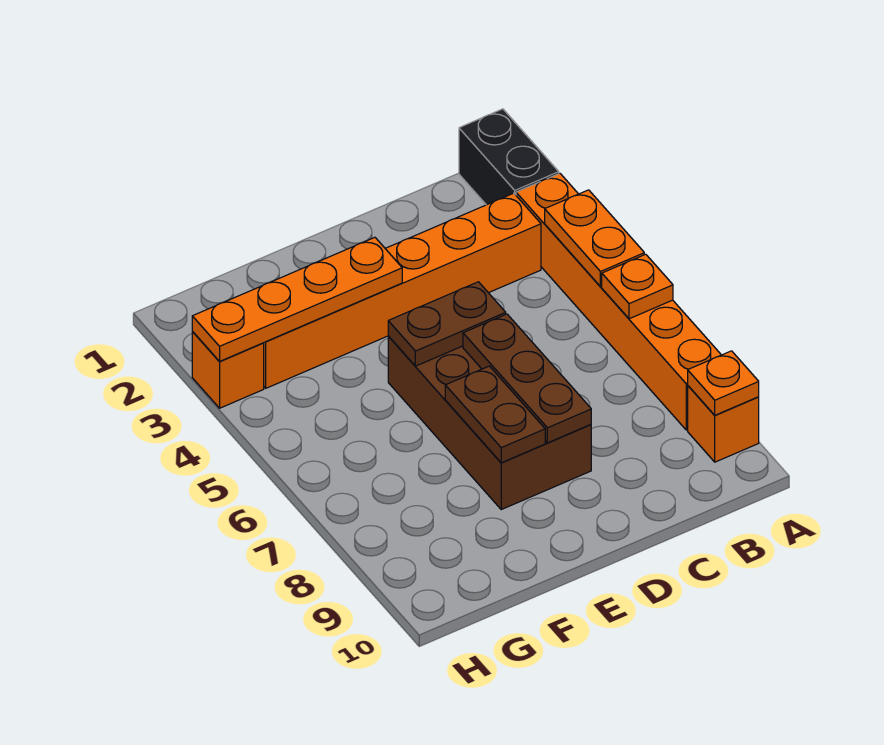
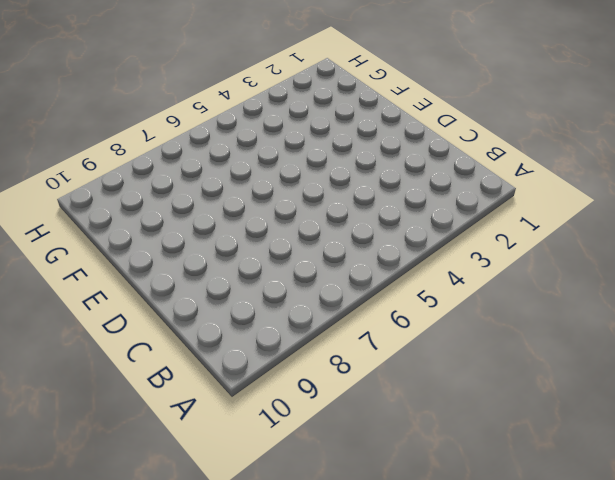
none -> black 1x2 brick [459,109,559,205]
none -> orange 1x6 brick [516,173,721,430]
none -> orange 1x1 brick [688,386,759,462]

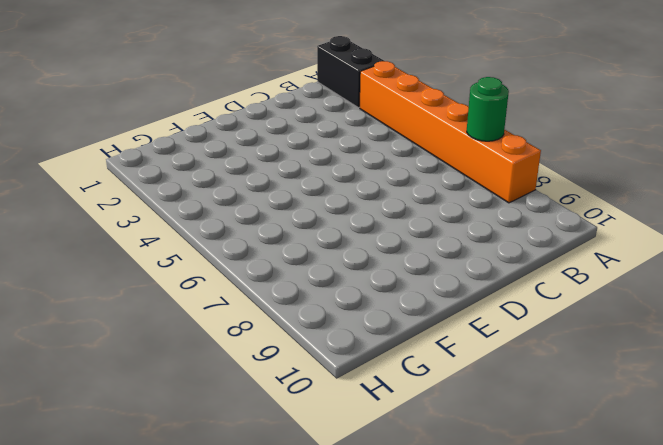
green 1x1 round brick [467,77,509,141] -> none
none -> orange 1x1 brick [688,386,759,462]
none -> orange 1x6 brick [264,193,541,388]
none -> brown 2x4 brick [388,336,591,509]

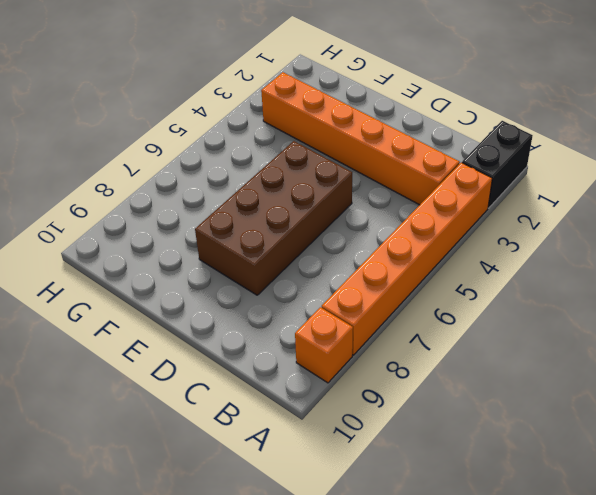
none -> orange 1x1 brick [192,332,264,408]
none -> orange 1x2 plate [545,190,644,287]
none -> orange 1x1 plate [602,254,673,319]

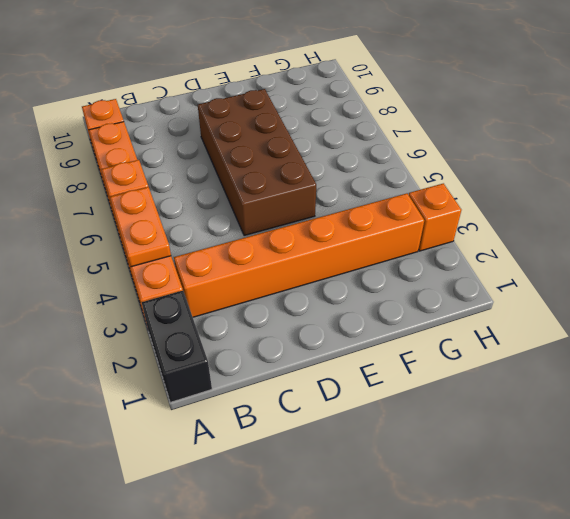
none -> orange 1x1 plate [688,351,759,415]
none -> brown 1x2 plate [388,282,506,366]
none -> brown 1x3 plate [463,314,591,443]

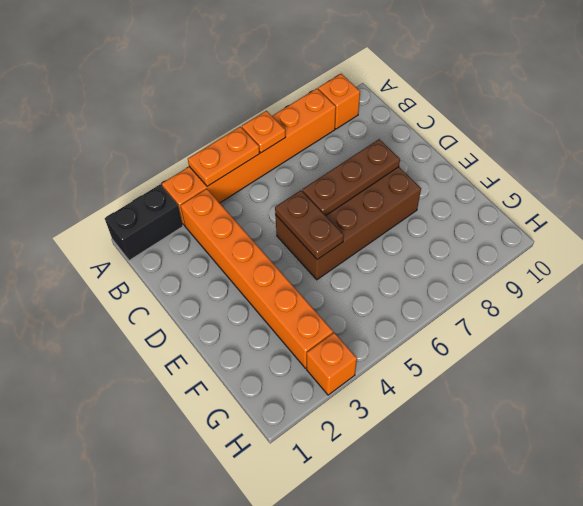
none -> orange 1x1 plate [688,351,759,415]
none -> orange 1x4 plate [192,237,402,361]
none -> brown 1x2 plate [445,366,545,463]

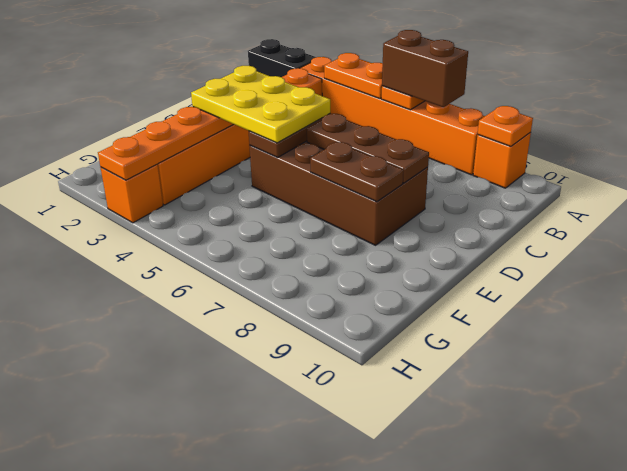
brown 1x2 brick [382,30,468,107] -> none
yellow 2x3 plate [191,66,330,143] -> none

